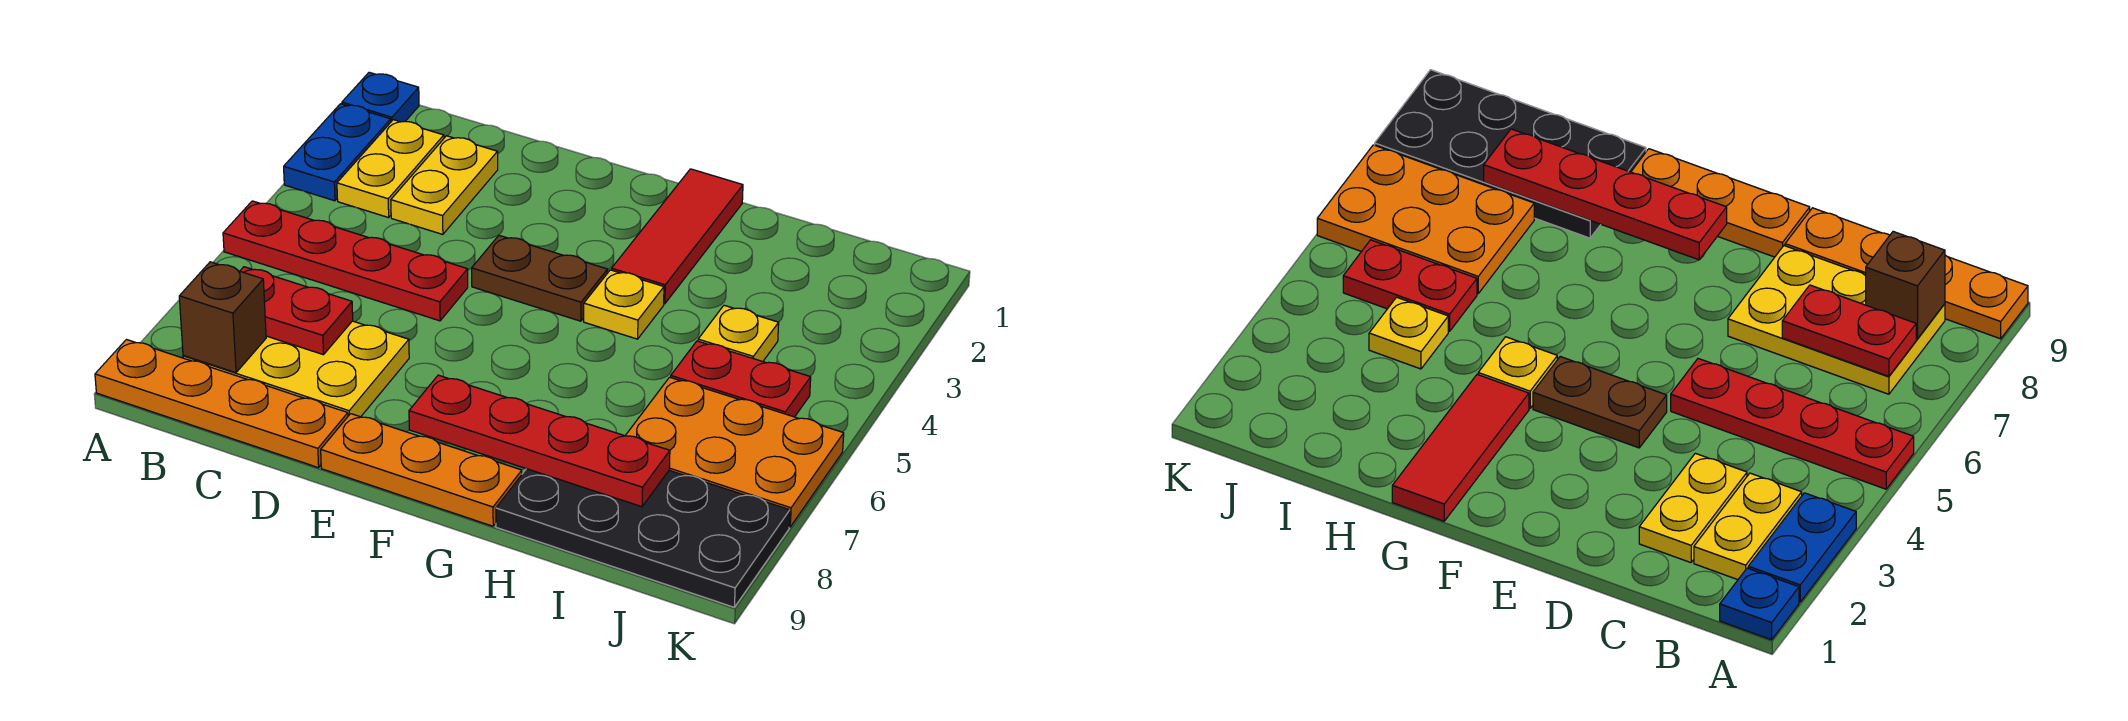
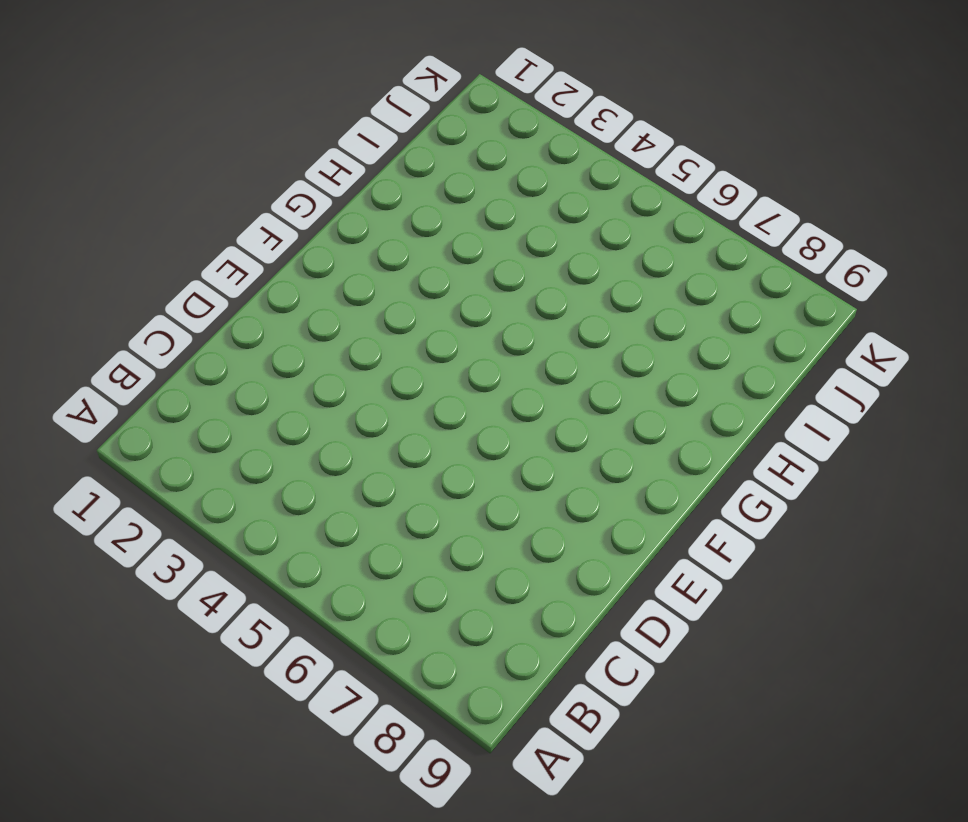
none -> blue 1x1 plate [342,72,419,122]
none -> blue 1x2 plate [284,104,391,201]
none -> red 1x4 plate [223,201,468,321]

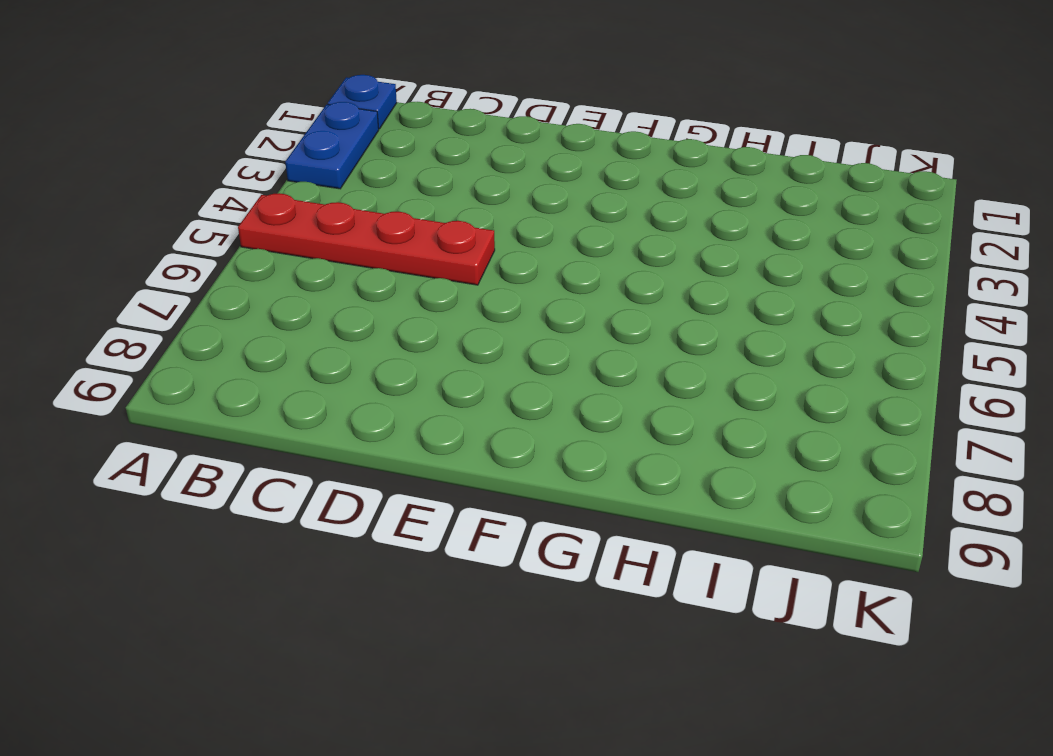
none -> orange 1x4 plate [95,340,348,468]
none -> yellow 1x2 plate [337,120,444,218]
none -> yellow 2x3 plate [183,321,409,417]

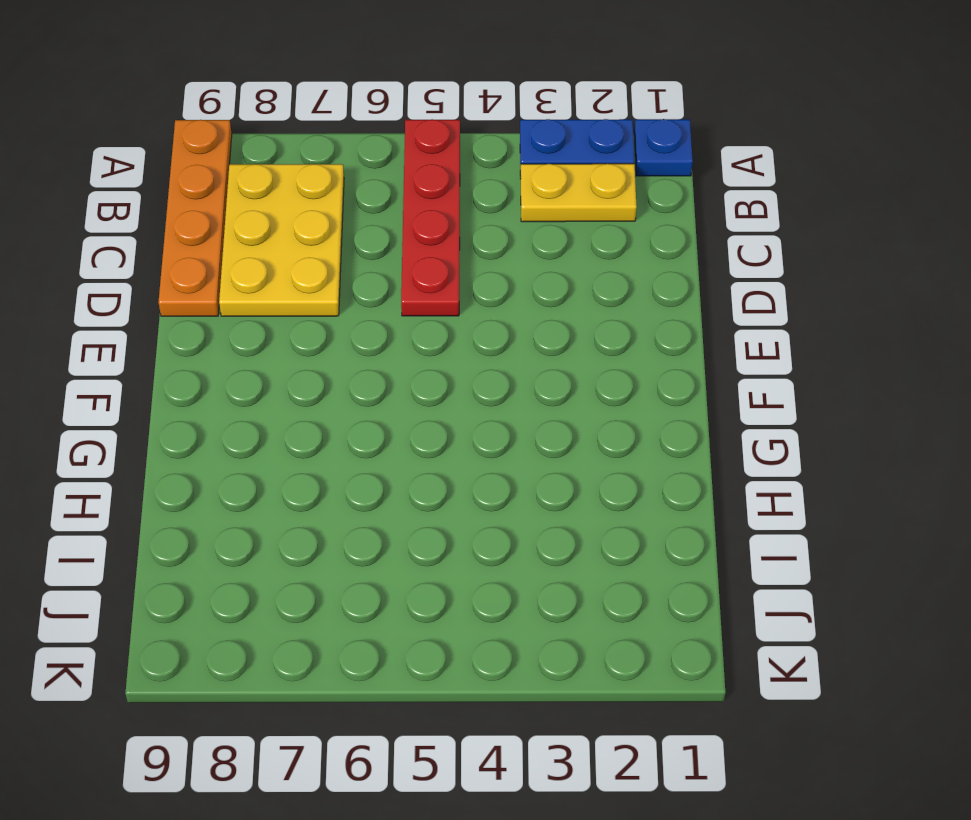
none -> yellow 1x2 plate [391,136,498,234]
none -> brown 1x2 plate [472,235,608,321]
none -> orange 1x3 plate [321,414,522,526]

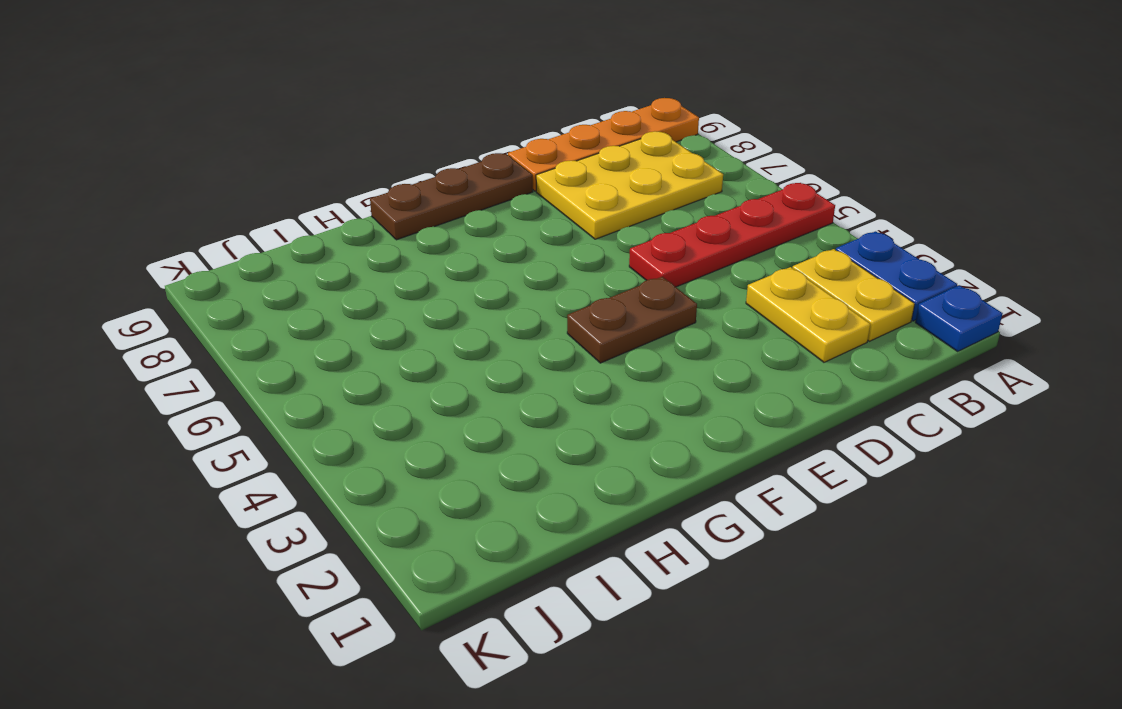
brown 1x3 plate [370,153,533,240] -> orange 1x3 plate [321,414,522,526]
none -> red 1x3 tile [612,169,743,304]
none -> yellow 1x1 plate [584,270,664,339]
none -> black 2x4 plate [496,469,790,607]

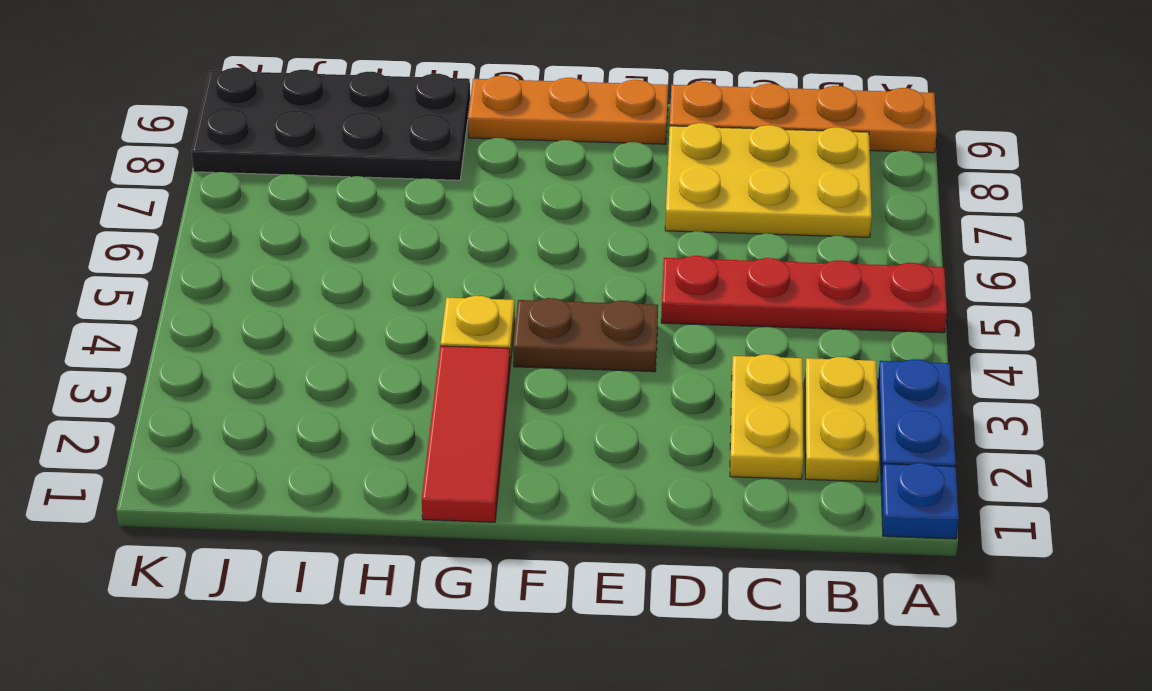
none -> yellow 1x1 plate [698,305,779,361]
none -> red 1x2 plate [671,341,811,417]
none -> orange 2x3 plate [625,377,844,527]

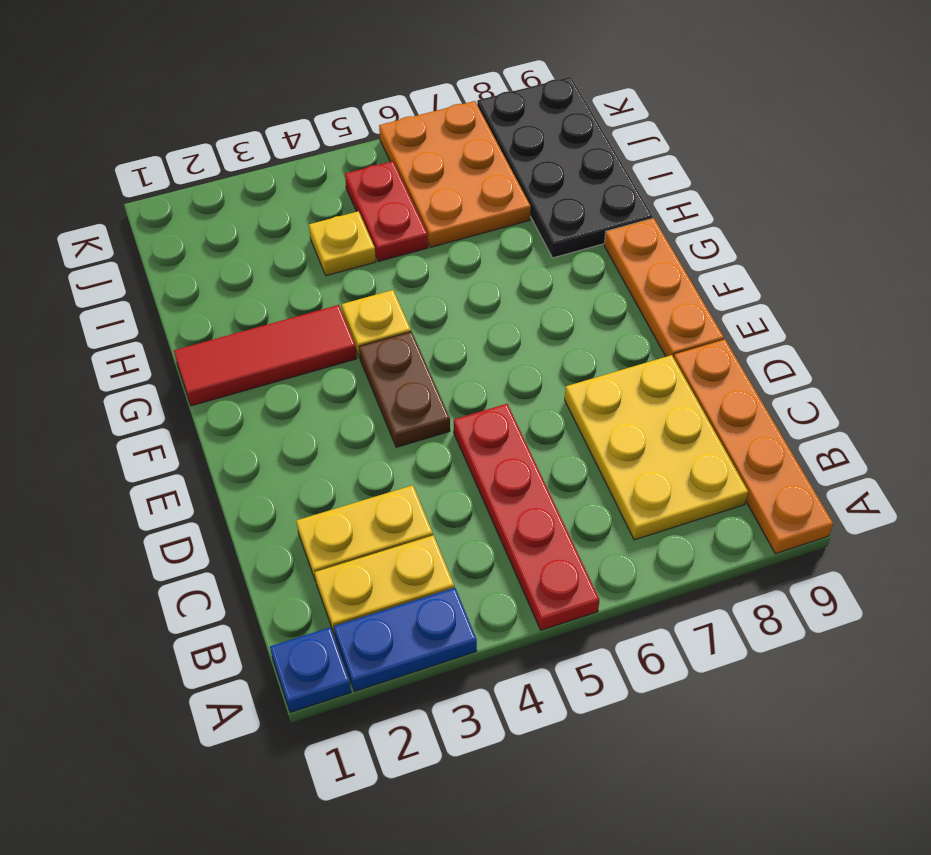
none -> red 1x2 plate [240,267,353,355]
none -> brown 1x1 brick [179,262,266,373]
none -> red 1x4 plate [409,375,670,507]

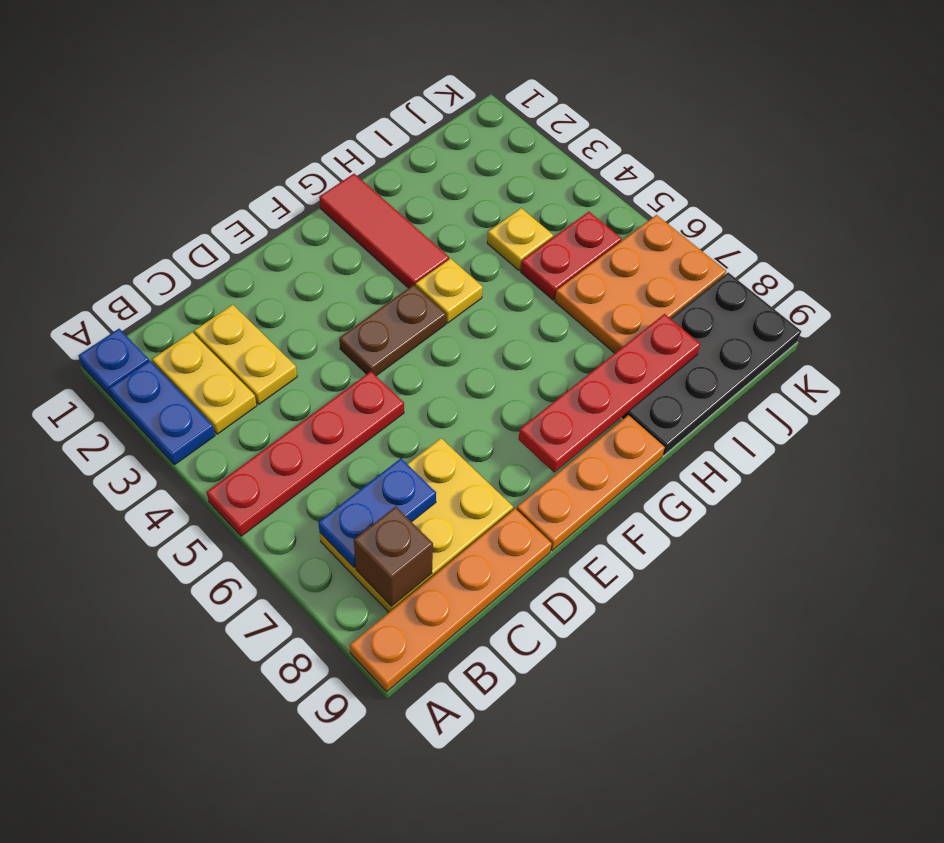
blue 1x2 plate [318,458,436,568] -> red 1x2 plate [240,267,353,355]

